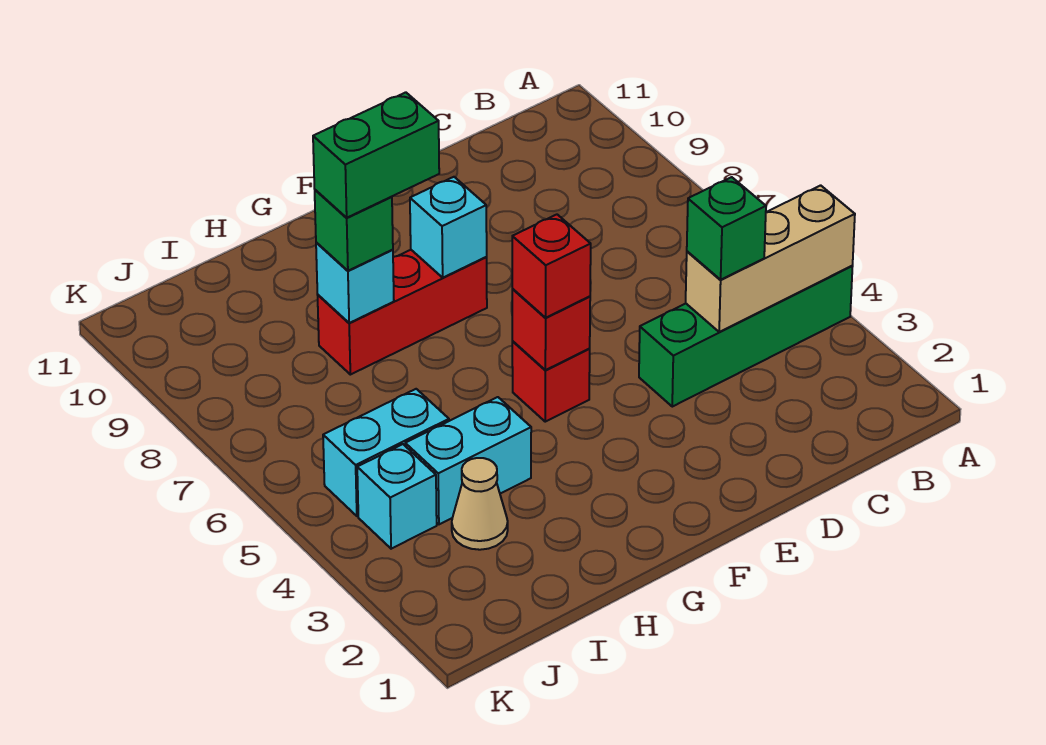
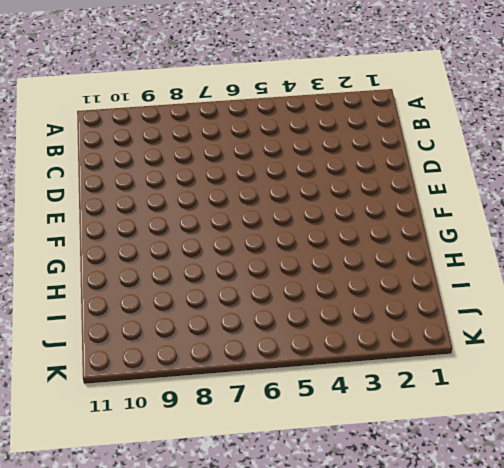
none -> green 1x4 brick [639,266,853,407]
none -> red 1x1 brick [512,342,590,422]
none -> red 1x3 brick [318,250,487,375]

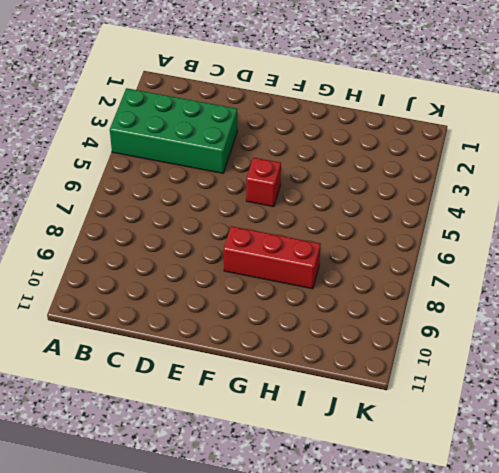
green 2x4 brick [110,88,238,173] -> green 1x4 brick [639,266,853,407]
none -> cyan 1x2 brick [405,397,531,524]
none -> tan 1x1 cone [452,458,508,550]
none -> cyan 1x2 brick [323,389,449,516]

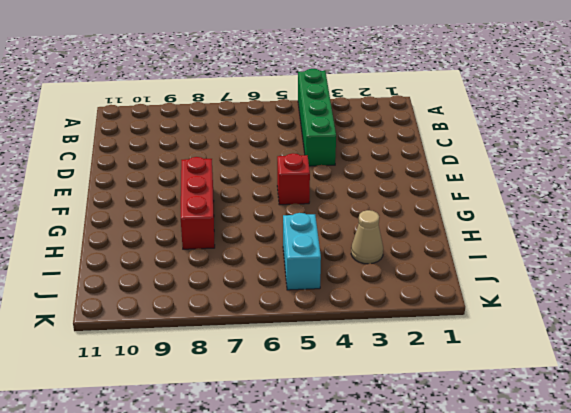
none -> cyan 1x2 brick [405,397,531,524]
none -> cyan 1x1 brick [357,444,437,549]
none -> tan 1x3 brick [686,185,855,332]

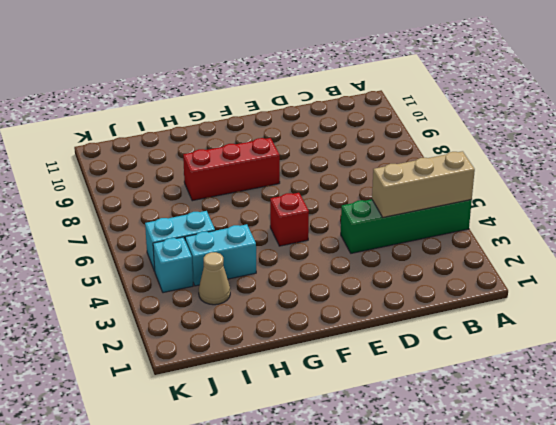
none -> red 1x1 brick [512,289,590,370]
none -> cyan 1x1 brick [410,177,487,278]
none -> cyan 1x1 brick [316,242,394,323]

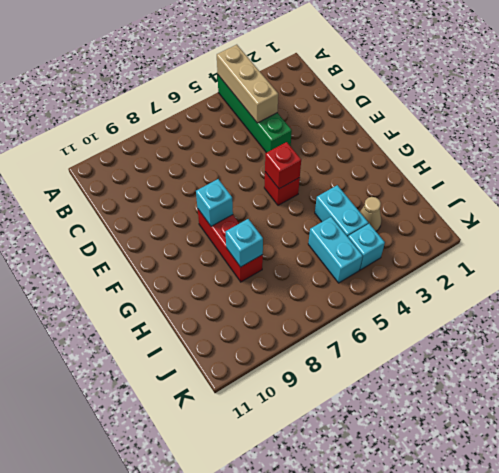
none -> green 1x1 brick [687,177,766,280]
none -> red 1x1 brick [512,215,591,318]
none -> green 1x1 brick [315,190,393,271]

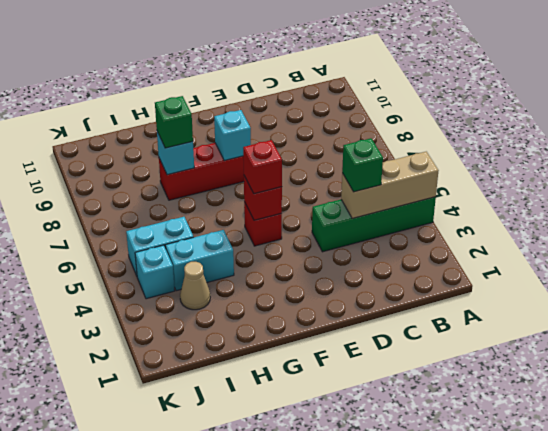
none -> green 1x2 brick [313,92,439,218]

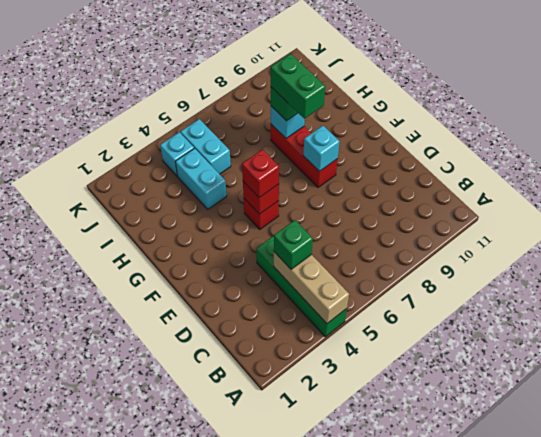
none -> tan 1x1 cone [452,458,508,550]

